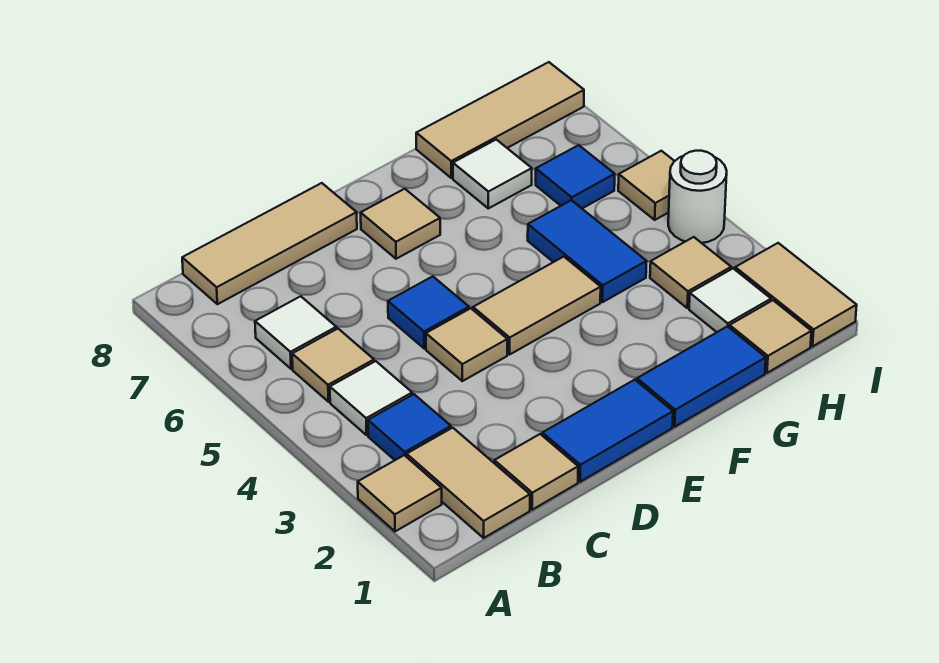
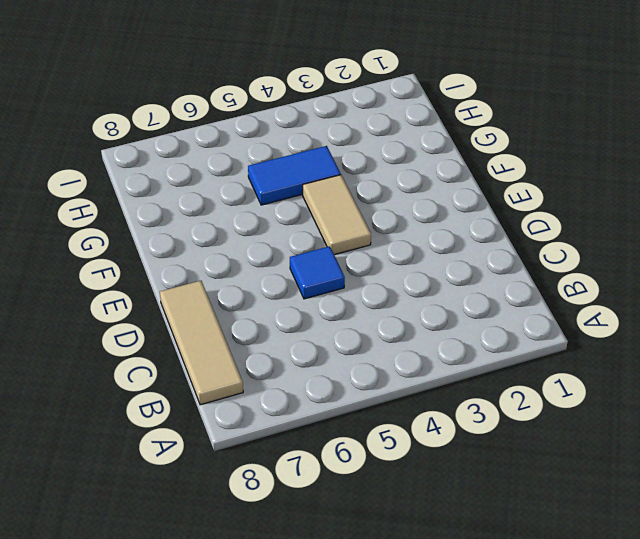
none -> tan 1x1 tile [358,455,442,531]
none -> tan 1x2 tile [407,428,530,538]
none -> blue 1x1 tile [368,394,451,460]

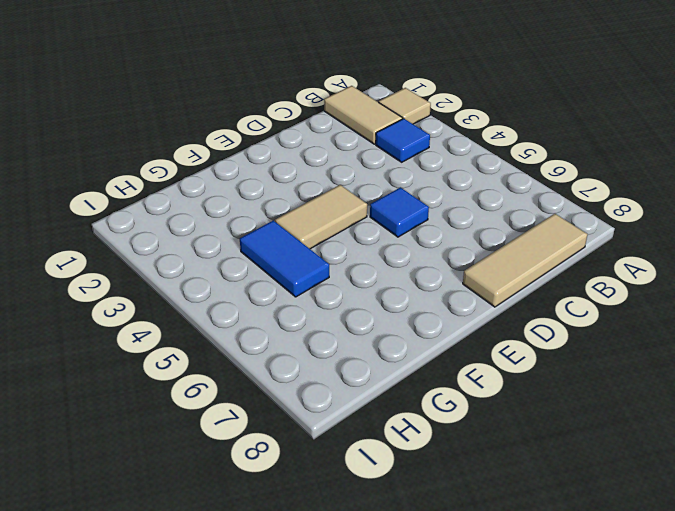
none -> white 1x1 tile [330,361,412,435]
none -> tan 1x1 tile [292,329,374,402]
none -> white 1x1 tile [255,296,336,369]

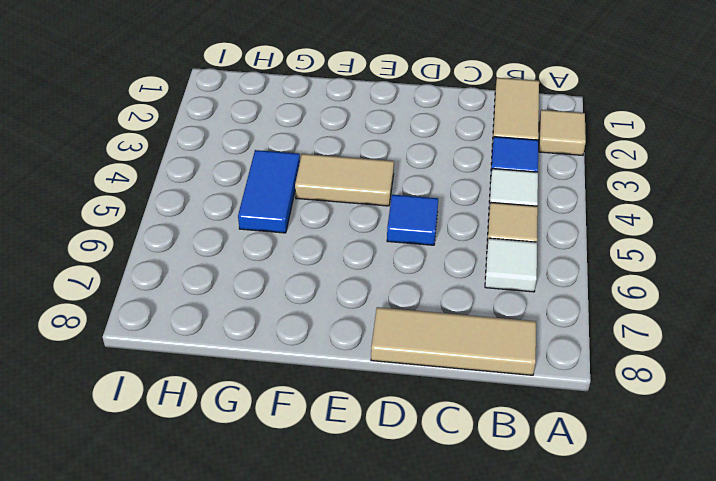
none -> tan 1x1 tile [494,434,578,510]
none -> blue 1x2 tile [542,380,673,482]
none -> tan 1x1 tile [426,308,507,381]

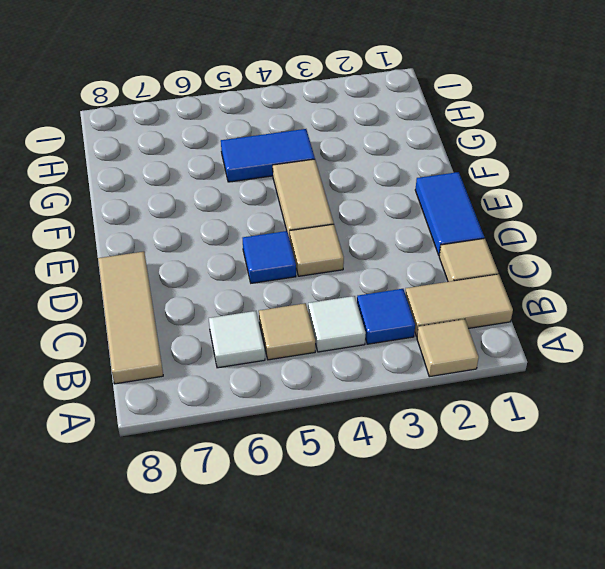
none -> tan 1x1 tile [361,189,440,259]
none -> blue 1x2 tile [637,326,766,427]
none -> white 1x1 tile [453,140,532,208]

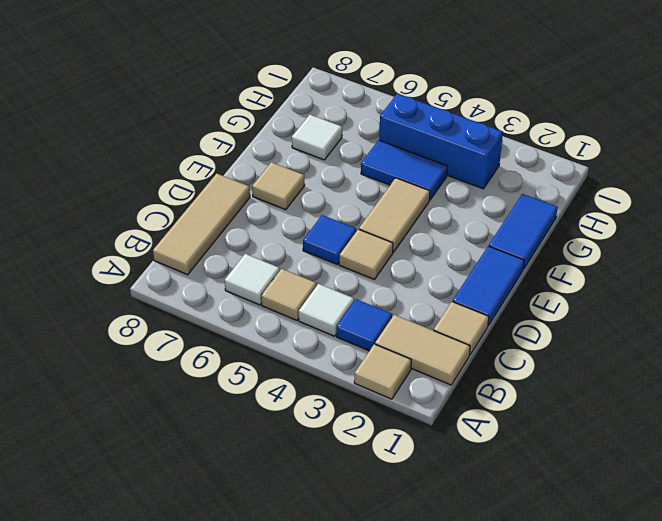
blue 1x3 brick [379,93,503,189] -> tan 1x1 tile [650,237,731,308]
none -> tan 1x3 tile [416,62,584,178]
none -> tan 1x1 tile [730,300,811,373]
none -> white 1x1 tile [689,269,771,332]

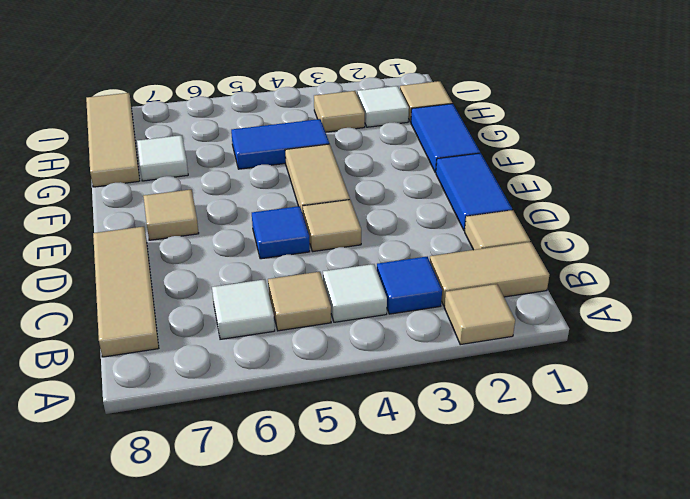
none -> blue 1x1 tile [536,145,615,208]
none -> tan 1x2 tile [735,243,857,346]
none -> white 1x1 round brick [668,151,727,243]

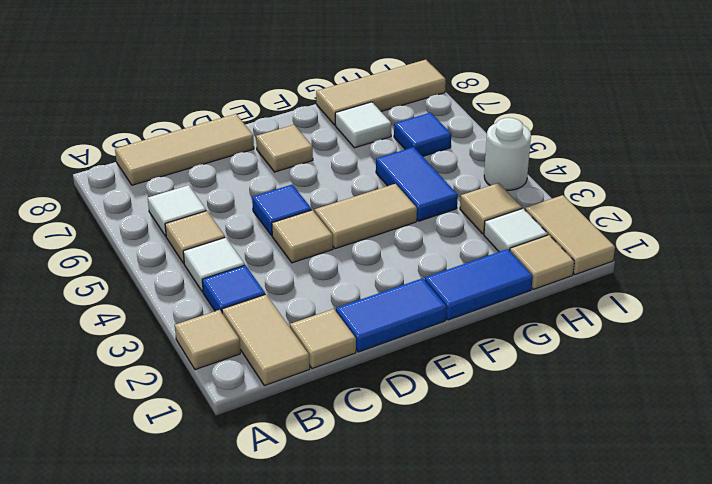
none -> tan 1x1 tile [618,151,674,220]

